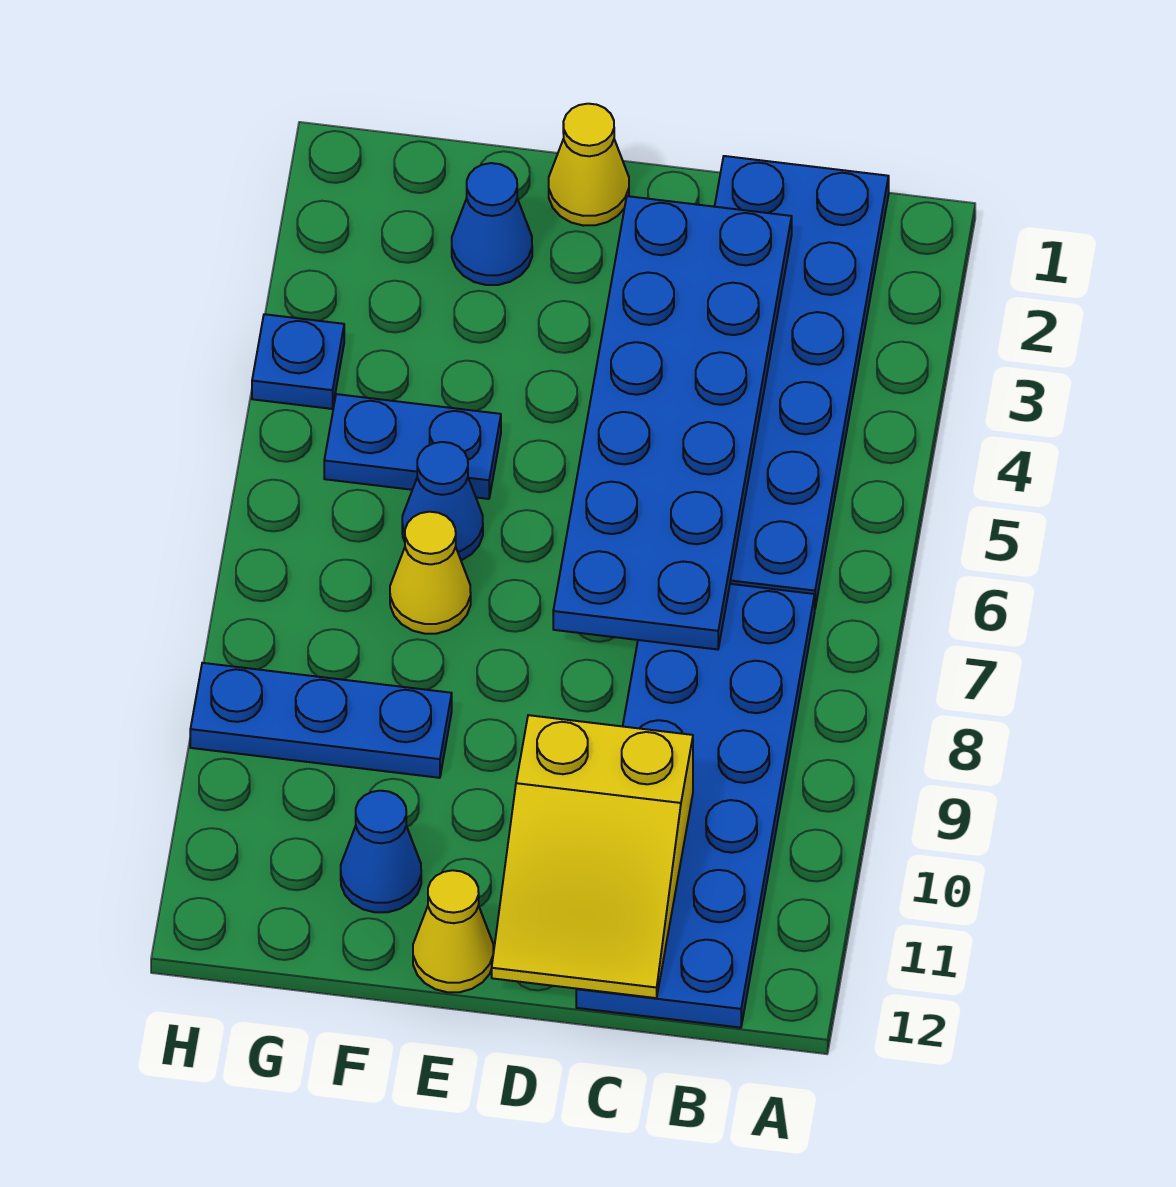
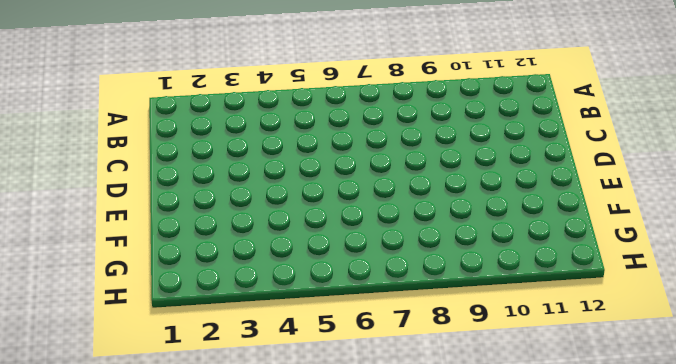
none -> blue 2x6 plate [715,156,889,607]
none -> blue 2x6 plate [576,584,815,1028]
none -> yellow 1x1 cone [549,104,629,226]

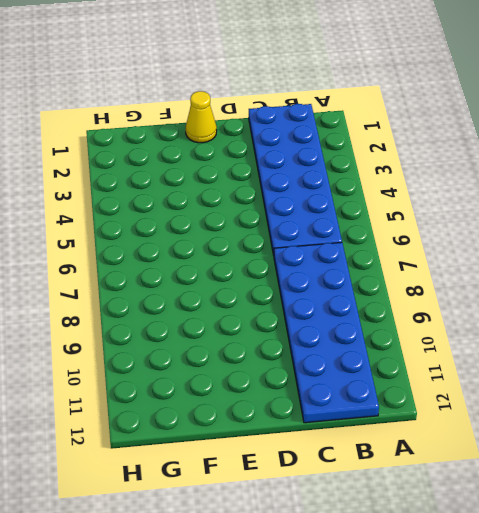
none -> yellow 1x1 cone [413,870,493,992]
none -> blue 1x1 cone [452,163,532,285]
none -> blue 1x2 plate [324,394,501,499]

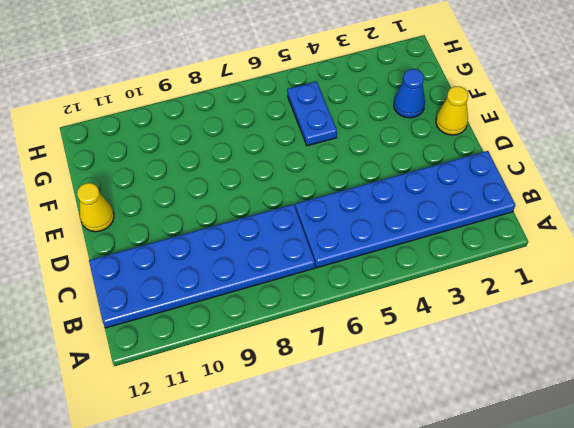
none -> blue 1x1 cone [402,442,483,560]
none -> yellow 1x1 cone [390,512,471,634]
none -> blue 1x3 plate [190,663,452,778]

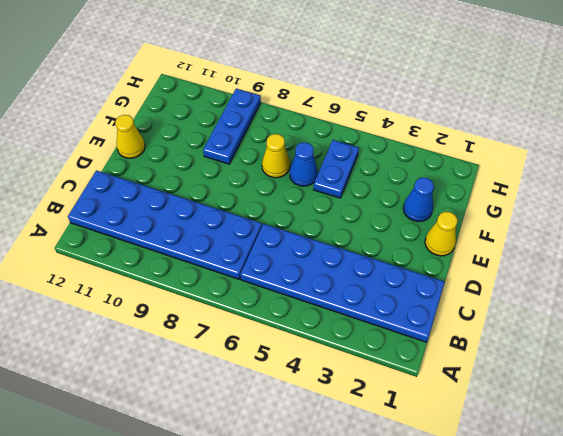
none -> blue 1x1 cone [341,791,421,912]
none -> blue 1x1 plate [252,314,344,409]
none -> blue 2x6 plate [553,196,792,650]

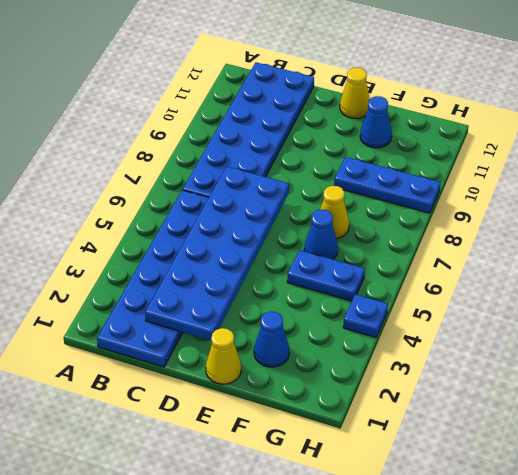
none -> yellow 2x3 slope [492,715,693,998]

